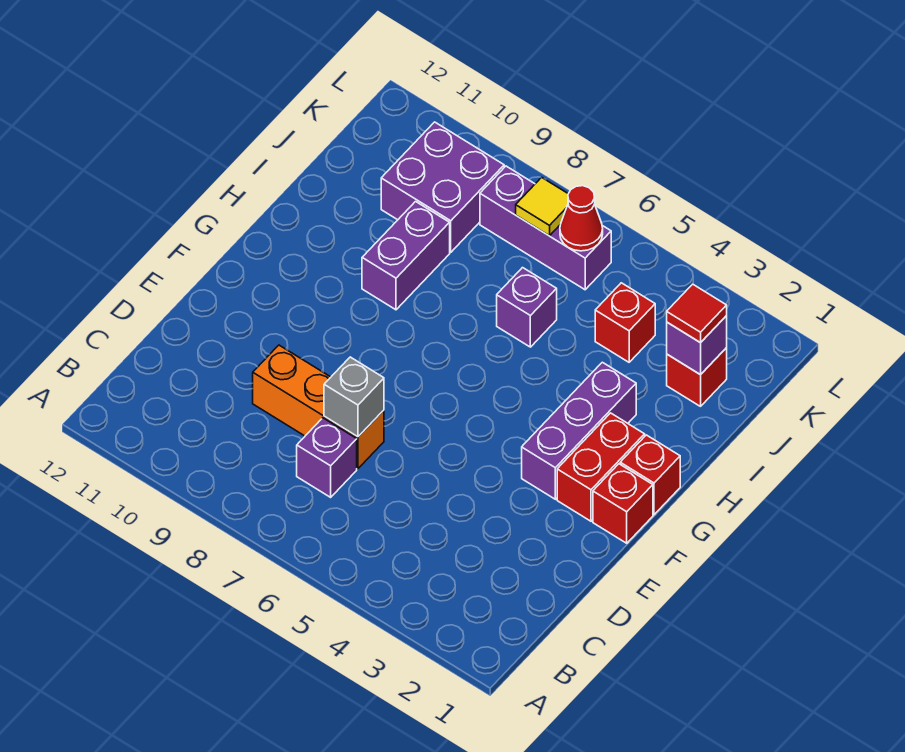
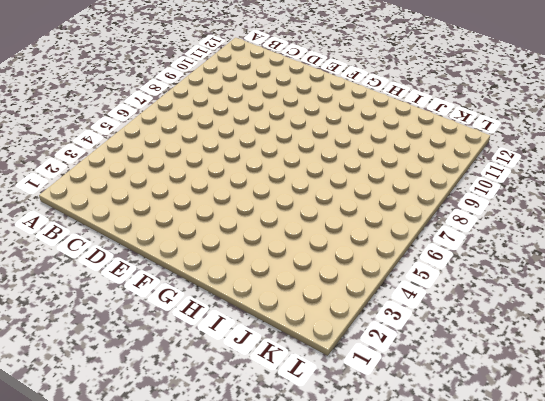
none -> purple 1x1 brick [297,418,357,497]
none -> orange 1x3 brick [253,345,384,469]
none -> red 1x1 brick [593,464,653,543]

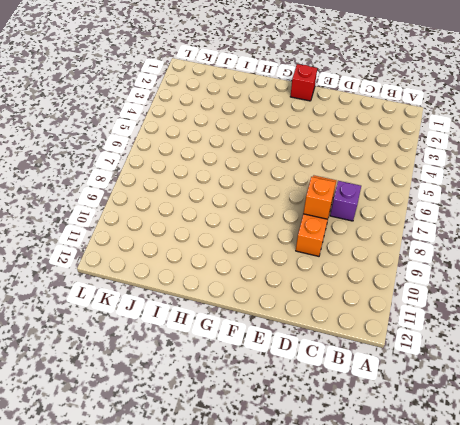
orange 1x1 brick [303,177,336,219] -> none
none -> red 1x2 brick [557,413,645,521]
none -> purple 1x3 brick [522,362,636,499]
none -> red 1x1 brick [620,435,680,515]

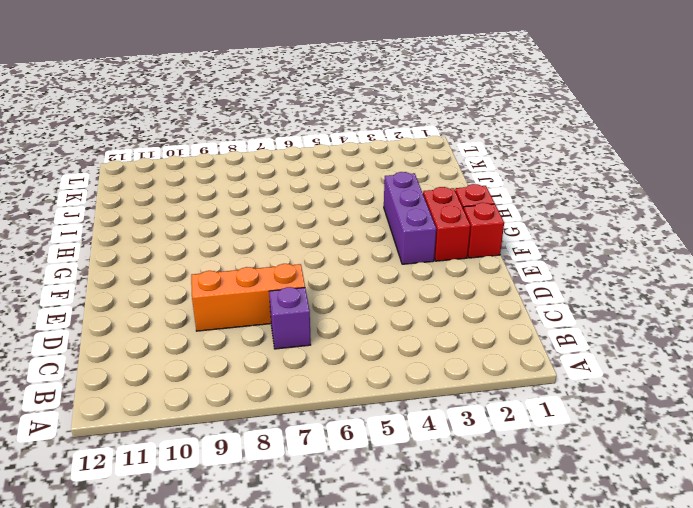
none -> purple 1x2 brick [362,202,450,310]
none -> purple 1x1 brick [497,268,557,347]
none -> red 1x1 brick [667,348,727,406]

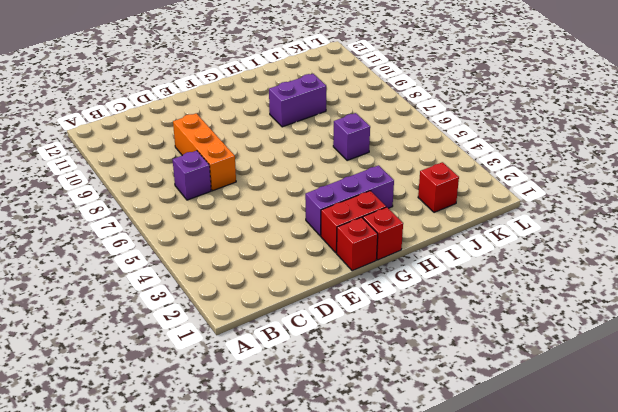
none -> red 1x1 brick [595,283,655,362]
none -> purple 2x2 brick [381,122,504,252]
none -> purple 1x3 brick [480,166,611,290]

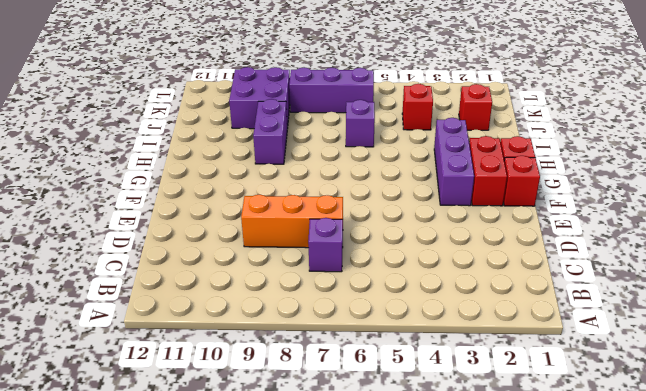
none -> grey 1x1 brick [324,357,384,437]
none -> purple 1x1 brick [667,316,727,375]
none -> red 1x1 cone [560,186,603,251]

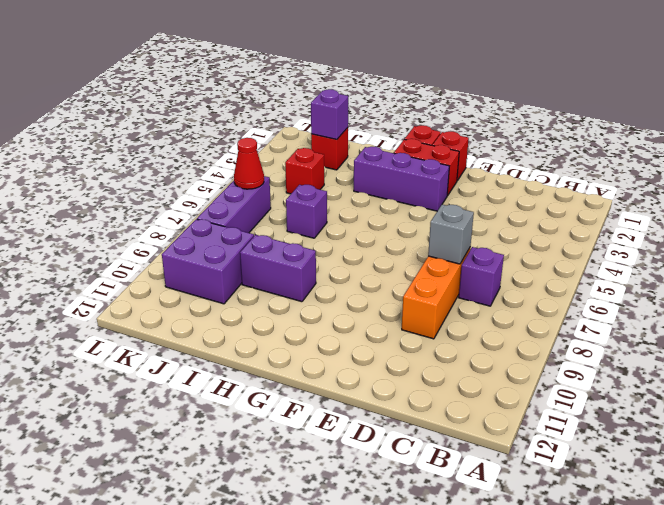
none -> yellow 1x1 tile [516,177,568,236]
none -> red 1x1 tile [667,284,727,343]

